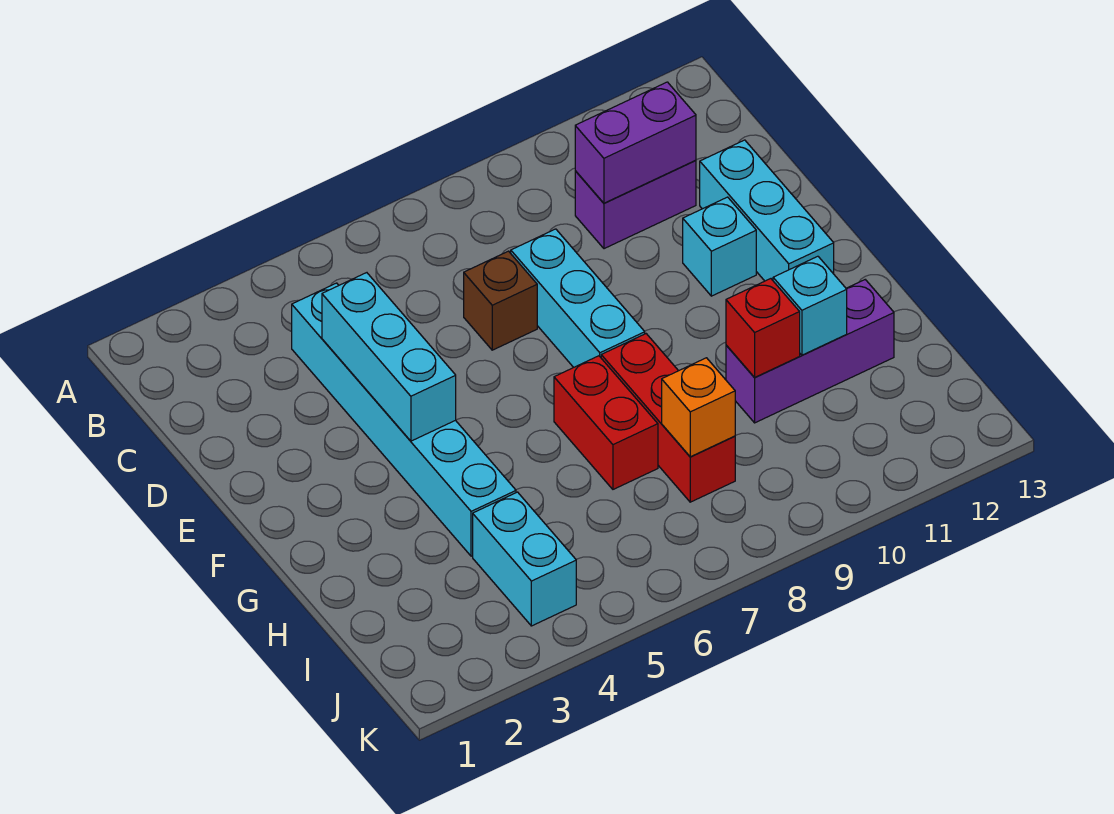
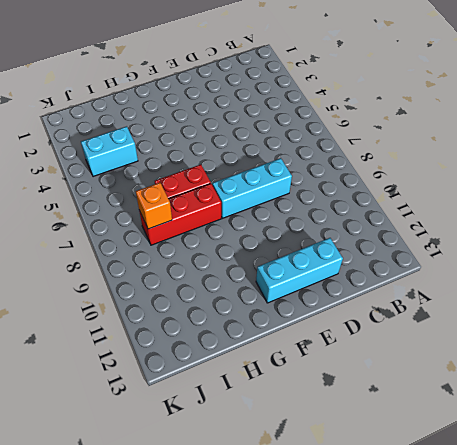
none -> cyan 1x6 brick [292,283,516,556]
none -> purple 1x2 brick [575,160,696,249]
none -> brown 1x1 brick [464,251,537,350]

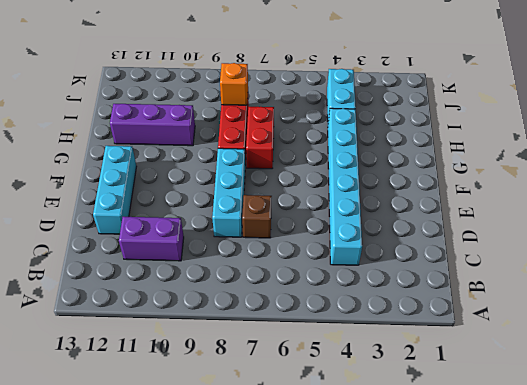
none -> cyan 1x1 brick [683,197,756,296]
none -> purple 1x2 brick [575,82,696,203]
none -> cyan 1x3 brick [322,273,456,441]

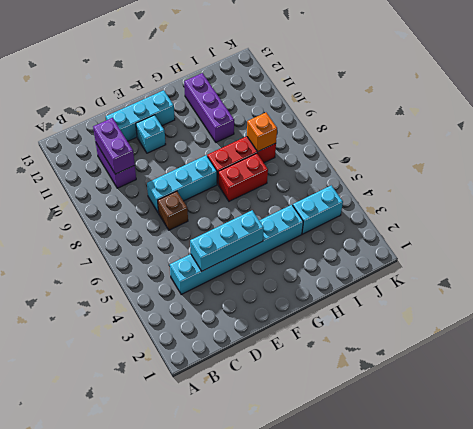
none -> red 1x1 brick [726,279,800,378]
none -> cyan 1x1 brick [773,256,847,355]

